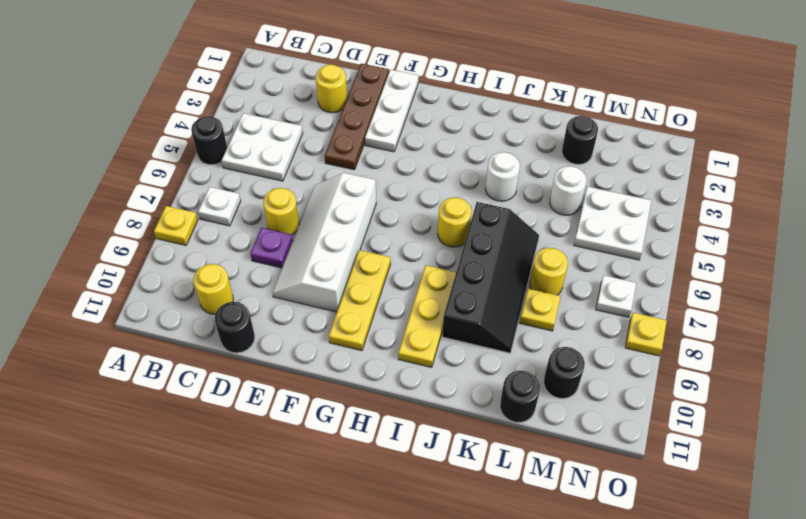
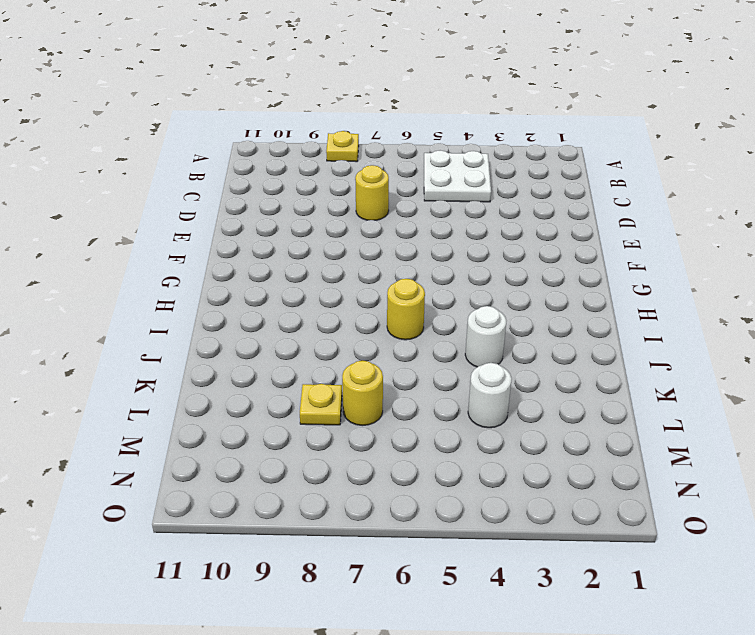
none -> black 1x1 round brick [191,116,227,165]
none -> white 1x1 plate [198,187,241,226]
none -> yellow 1x1 round brick [193,264,233,314]

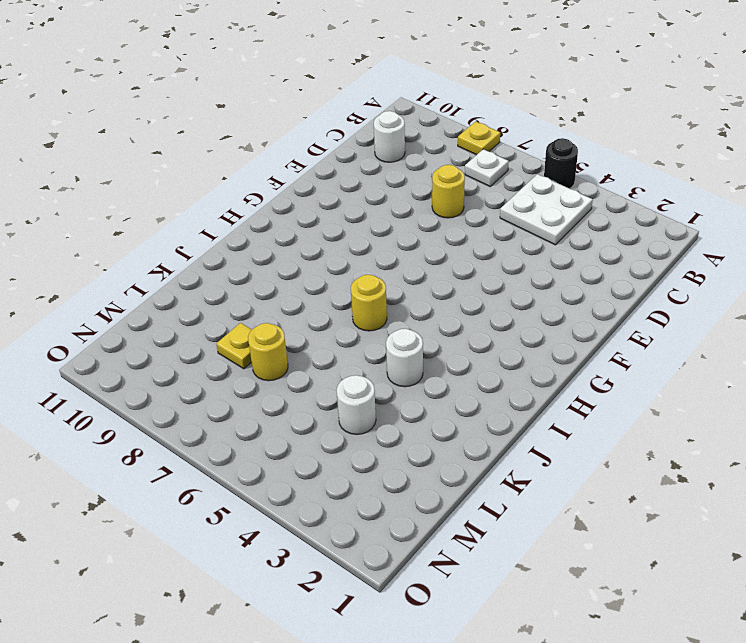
white 1x1 round brick [374,111,405,162] -> yellow 1x1 round brick [193,264,233,314]
none -> yellow 1x1 round brick [316,65,347,113]
none -> purple 1x1 plate [250,228,293,268]
none -> black 1x1 round brick [215,302,255,353]

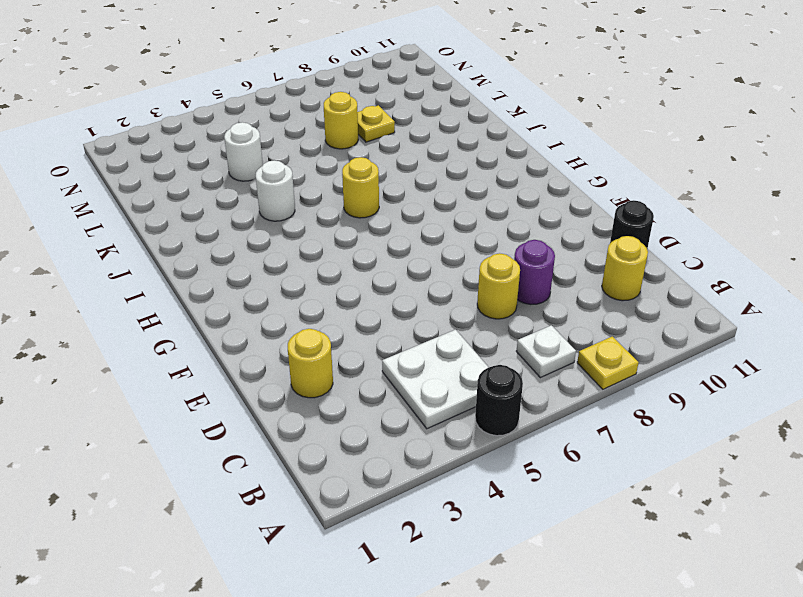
purple 1x1 round brick [514,240,555,305] -> purple 1x1 plate [250,228,293,268]
none -> brown 1x4 plate [325,64,389,170]
none -> white 2x4 slope [272,173,376,312]
none -> white 1x3 plate [365,70,419,152]

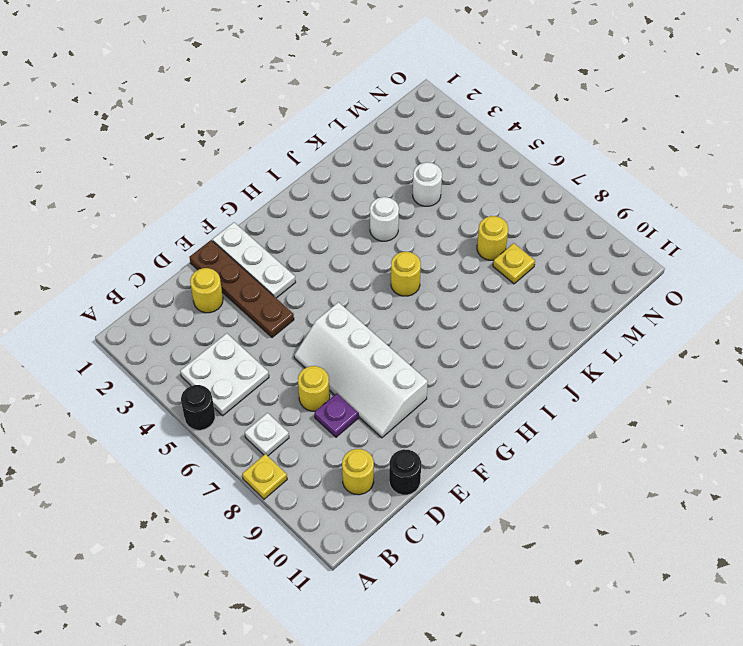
none -> yellow 1x3 plate [329,250,391,351]
none -> yellow 1x3 plate [398,265,456,367]
none -> black 2x4 slope [442,202,539,353]

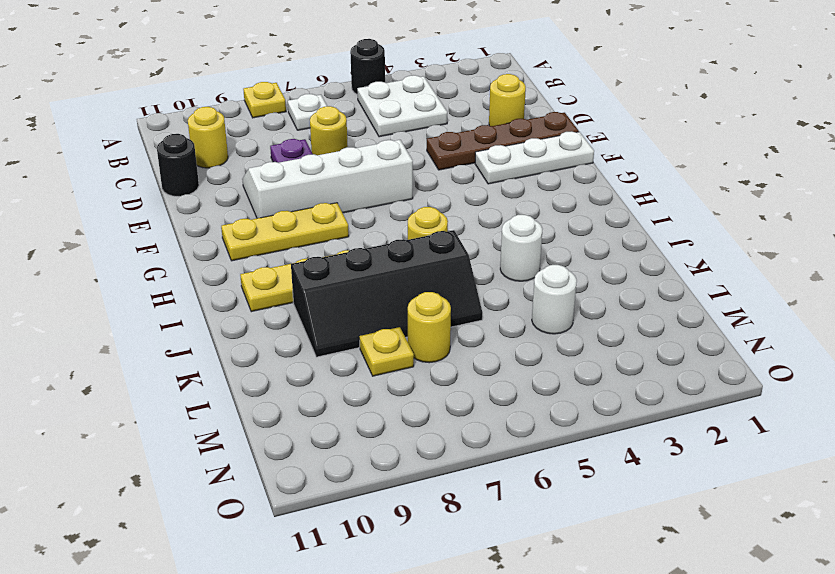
none -> black 1x1 round brick [562,116,598,164]
none -> black 1x1 round brick [500,371,540,423]
none -> white 2x2 plate [574,187,651,260]

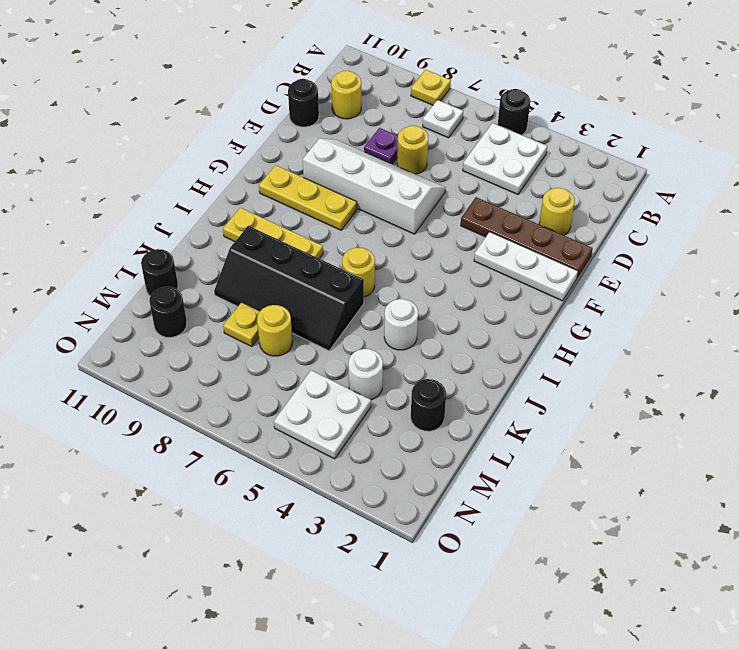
none -> white 1x1 plate [596,275,636,317]
none -> yellow 1x1 plate [625,313,667,356]

